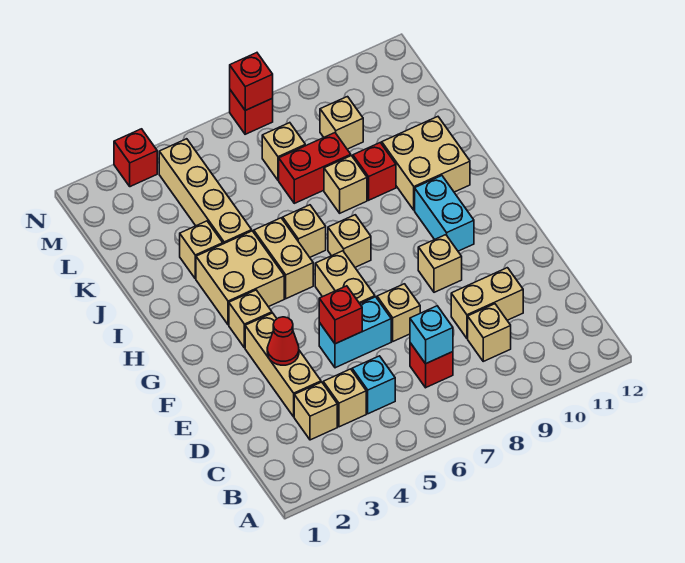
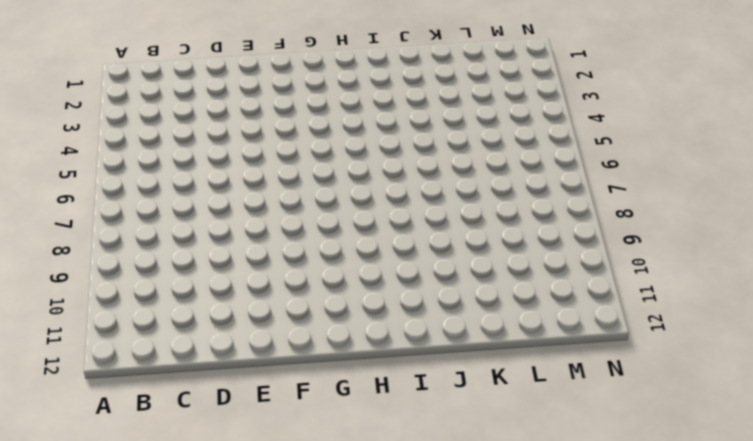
none -> tan 1x1 brick [294,382,337,440]
none -> tan 1x1 brick [323,369,366,427]
none -> cyan 1x1 brick [352,356,395,414]
none -> red 1x1 brick [410,343,453,388]

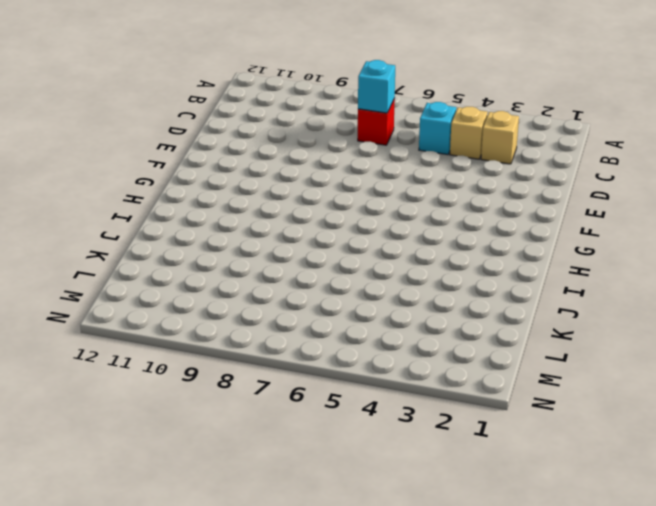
none -> tan 1x1 brick [468,304,511,361]
none -> tan 1x3 brick [245,313,321,417]
none -> tan 1x2 brick [451,268,523,338]
none -> cyan 1x2 brick [319,297,391,368]

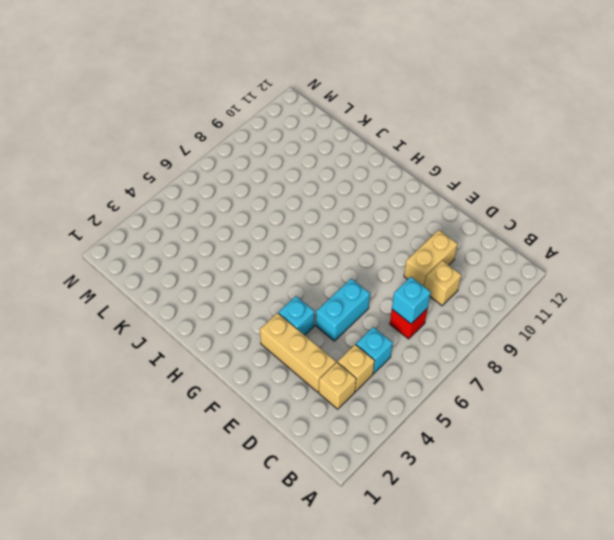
cyan 1x1 brick [279,296,314,335] -> none
none -> tan 1x1 brick [377,284,420,341]
none -> tan 1x2 brick [315,251,375,304]
none -> tan 1x1 brick [418,235,462,292]
none -> tan 1x1 brick [229,290,272,348]

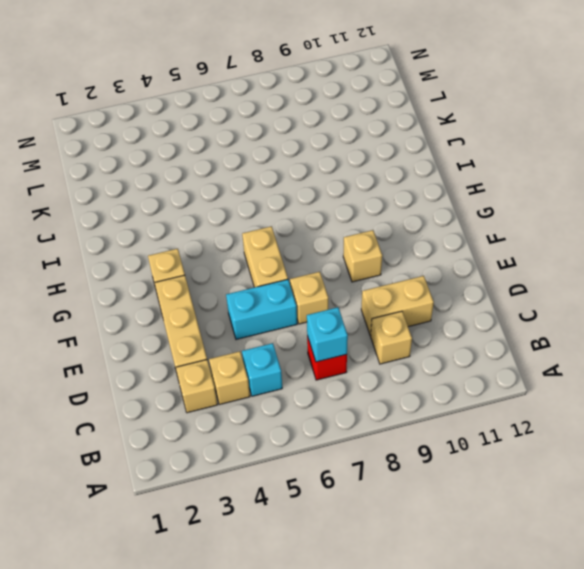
none -> cyan 1x2 brick [415,176,474,251]
none -> tan 2x2 brick [196,231,284,325]
none -> tan 1x2 brick [254,218,313,299]
none -> tan 1x1 brick [328,215,371,267]

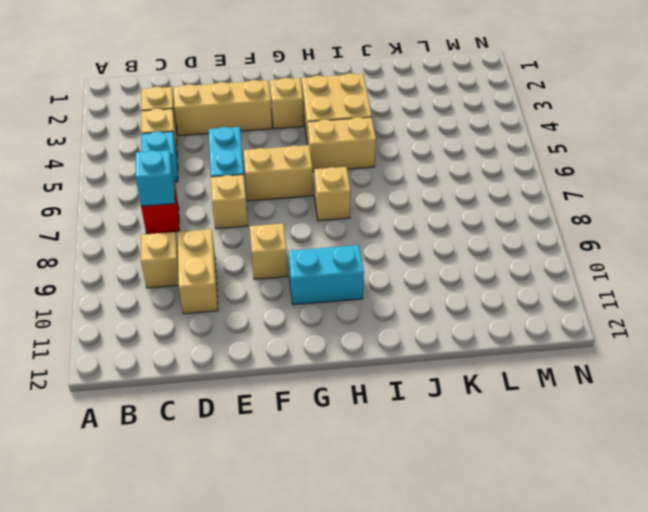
none -> tan 1x1 brick [283,205,326,257]
none -> tan 2x2 brick [382,117,470,210]
none -> tan 1x1 brick [180,221,223,279]
none -> tan 1x4 brick [159,139,252,244]

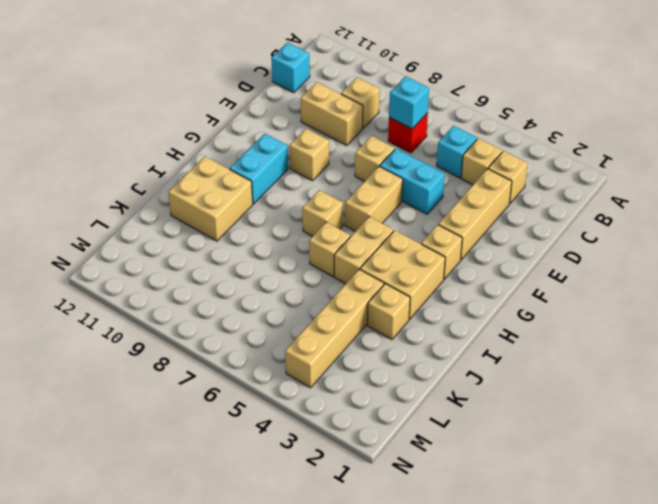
cyan 1x1 brick [271,42,310,93] -> none
none -> tan 1x1 brick [324,156,367,213]
none -> red 1x1 brick [353,143,396,200]
none -> red 1x2 brick [279,133,351,203]
none -> tan 1x1 brick [262,123,305,180]

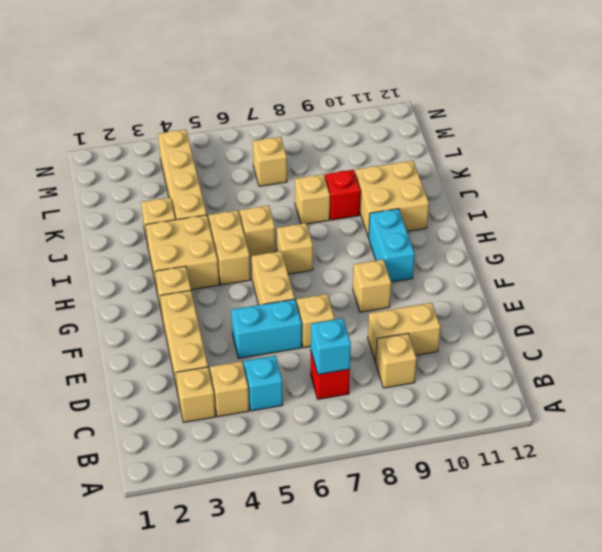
none -> red 1x2 brick [279,133,351,203]
none -> tan 1x1 brick [320,97,363,149]
none -> red 1x1 brick [114,129,157,187]
none -> red 1x1 brick [230,90,273,134]

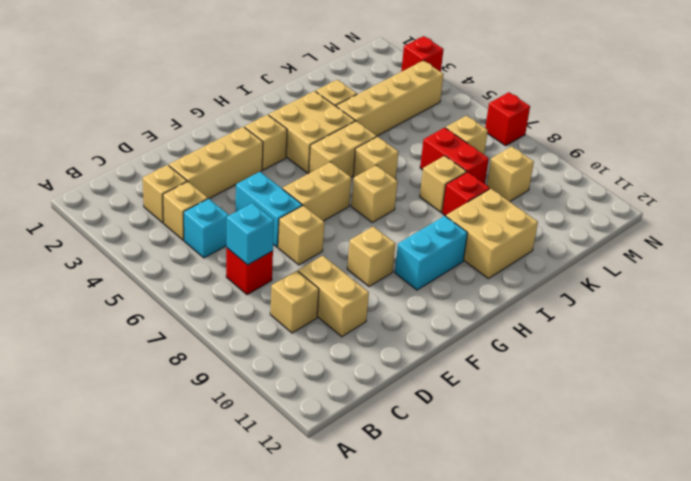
none -> red 1x1 cone [267,317,299,365]
none -> red 1x1 brick [319,286,362,344]
none -> red 1x1 brick [230,53,273,110]

